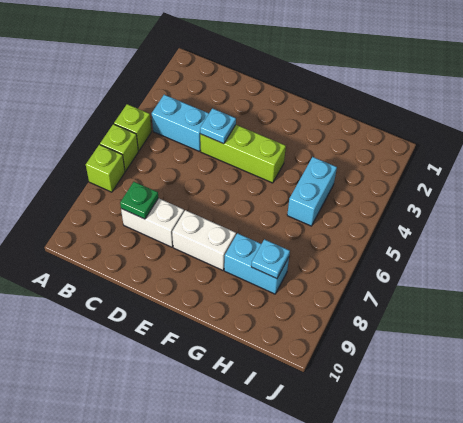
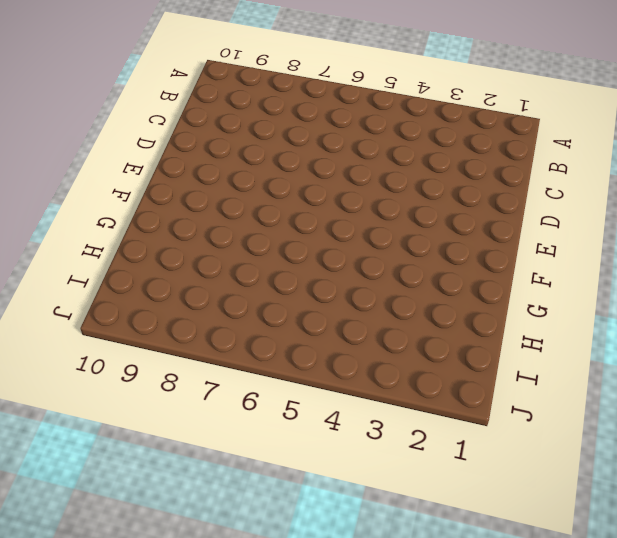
none -> lime 1x1 brick [114,104,151,151]
none -> lime 1x1 brick [100,124,138,171]
none -> lime 1x1 brick [86,145,125,192]

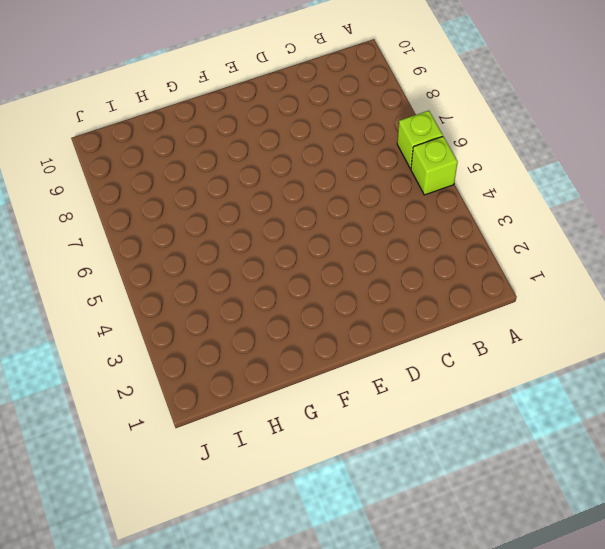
none -> lime 1x1 brick [86,145,125,192]
none -> cyan 1x2 brick [152,95,209,152]
none -> white 1x2 brick [121,198,184,247]

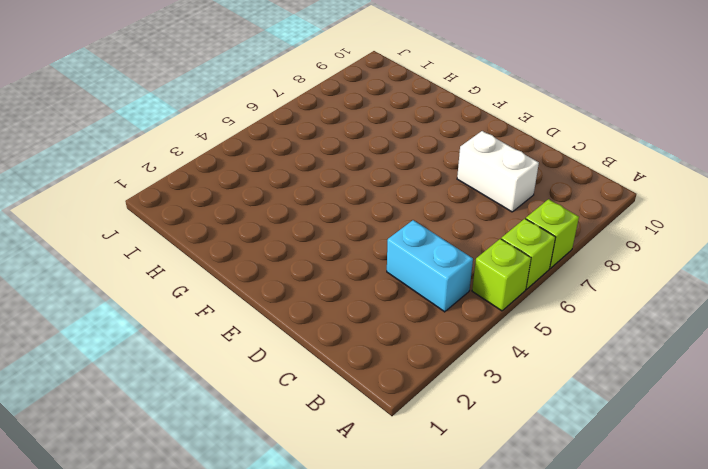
none -> lime 1x3 brick [200,125,286,183]
none -> white 1x2 brick [172,210,236,270]
none -> cyan 1x2 brick [224,233,289,294]

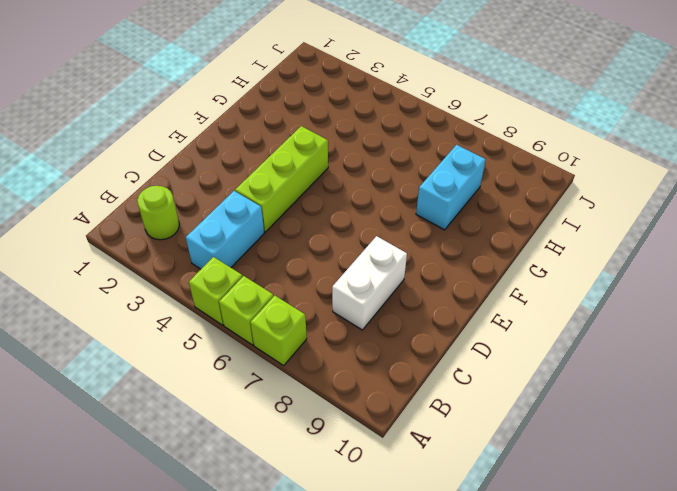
lime 1x1 round brick [137,186,179,240] -> none
none -> white 1x2 brick [172,210,236,270]
none -> cyan 1x2 brick [287,157,337,226]
none -> green 1x1 plate [120,182,158,219]

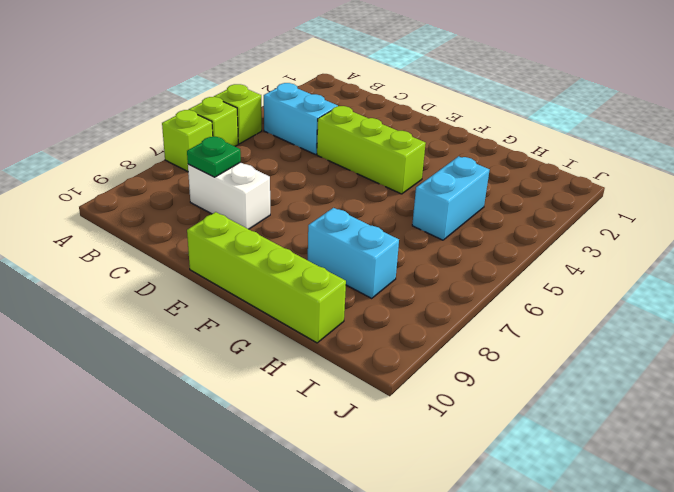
lime 1x4 brick [187,212,346,343] -> none
none -> white 1x2 brick [172,210,236,270]
none -> cyan 1x1 plate [200,108,236,144]
none -> cyan 1x1 plate [251,239,290,279]

